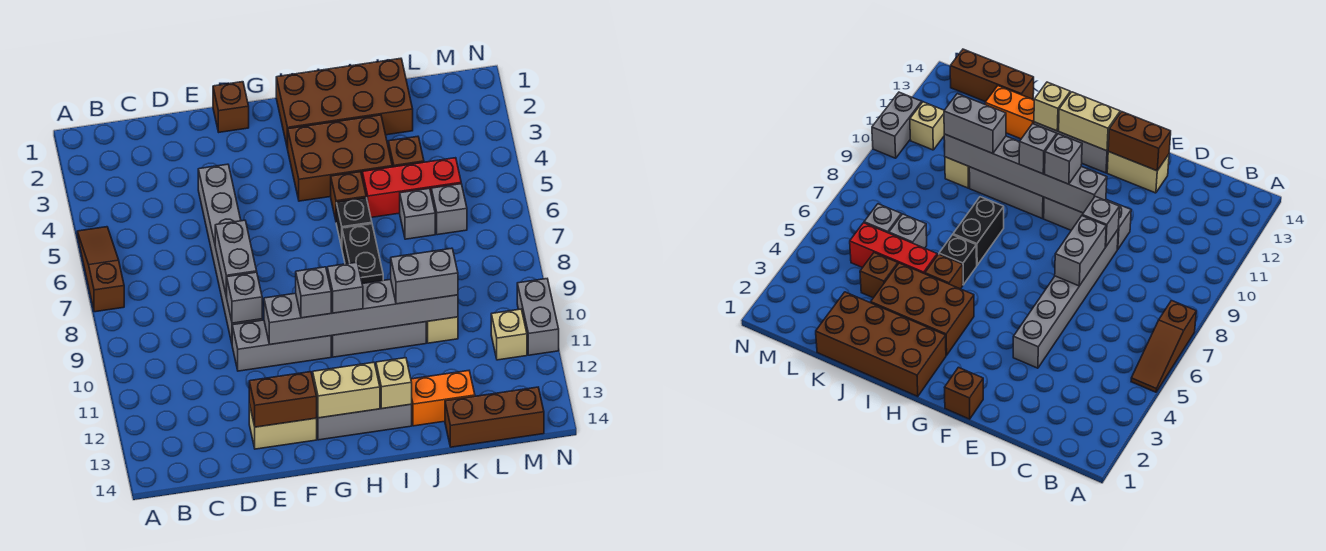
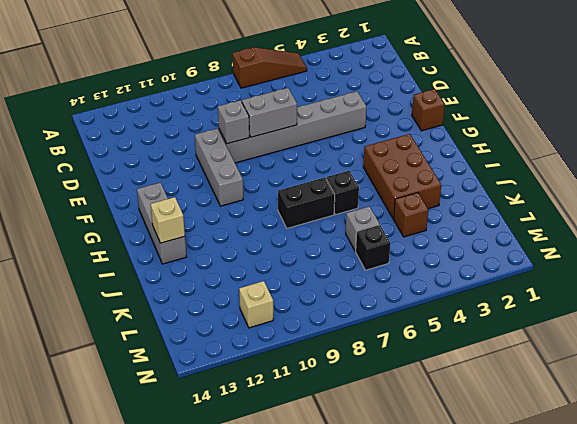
black 1x1 brick [356,225,390,270] -> grey 1x1 brick [431,184,467,235]
none -> tan 1x2 brick [249,404,317,449]
none -> brown 2x4 brick [276,58,413,149]
none -> grey 1x3 brick [331,322,426,357]
none -> brown 1x1 brick [331,172,366,220]

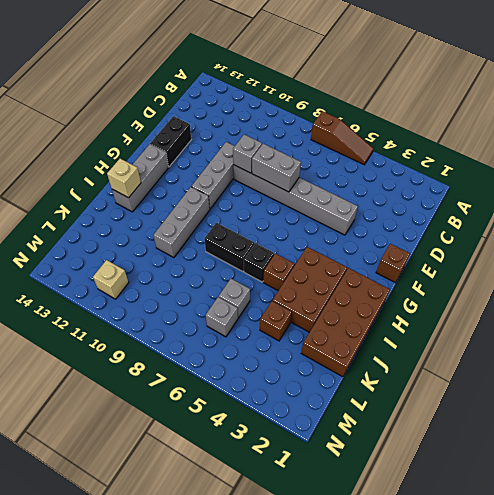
black 1x2 brick [150,116,191,167] -> tan 1x2 brick [249,404,317,449]
none -> red 1x3 brick [362,158,461,217]
none -> orange 1x2 brick [411,371,475,426]
none -> tan 1x1 brick [426,317,458,343]
none -> brown 1x3 brick [445,387,544,447]

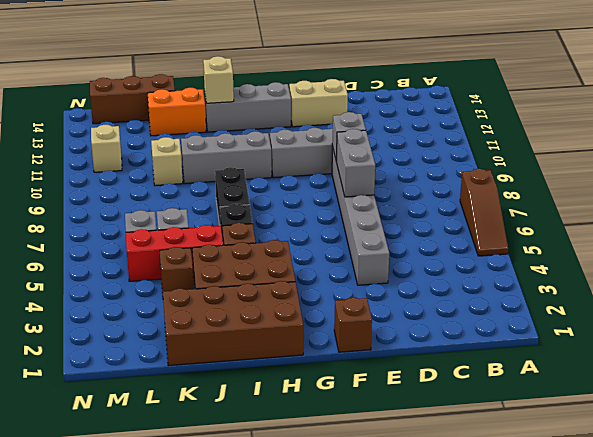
none -> grey 1x2 brick [517,279,559,355]
none -> brown 1x2 brick [249,372,317,427]
none -> grey 1x6 brick [264,279,458,345]
none -> tan 1x2 brick [313,362,380,418]

